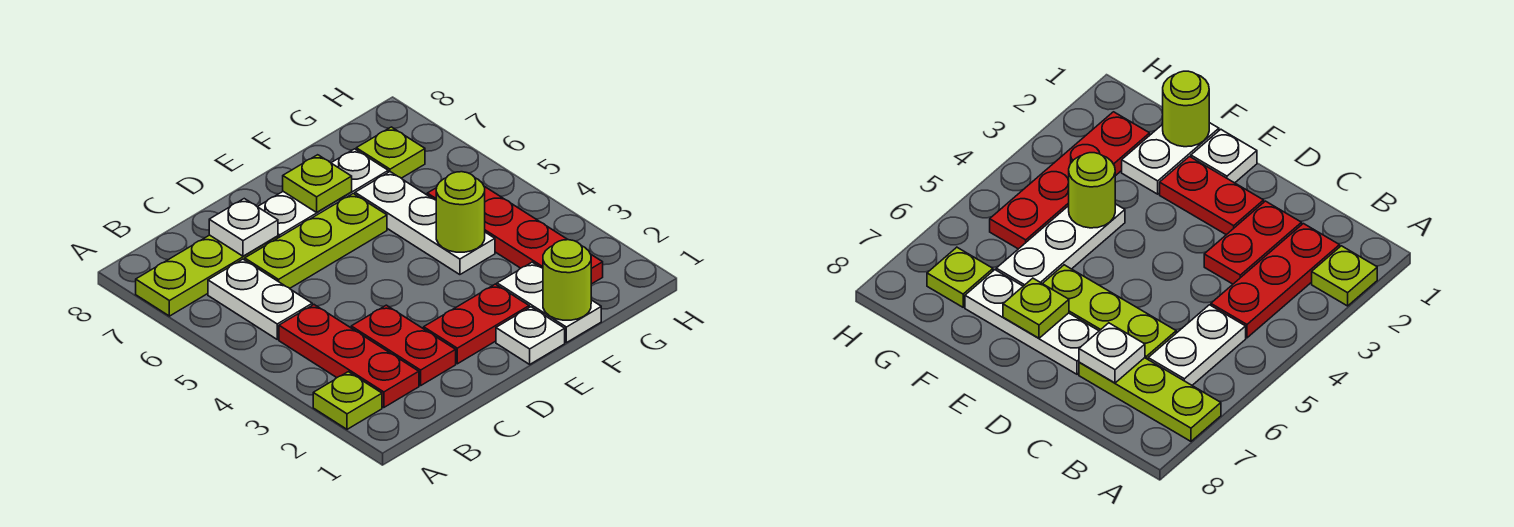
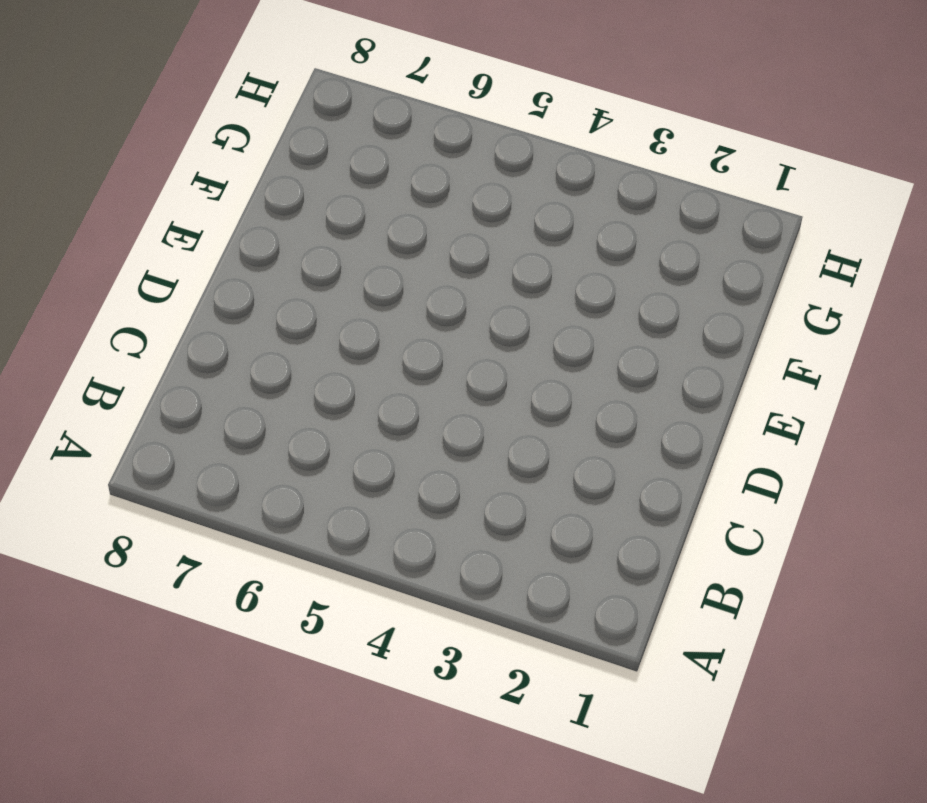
none -> lime 1x1 plate [313,372,382,429]
none -> lime 1x3 plate [136,235,278,316]
none -> red 1x3 plate [279,305,419,408]

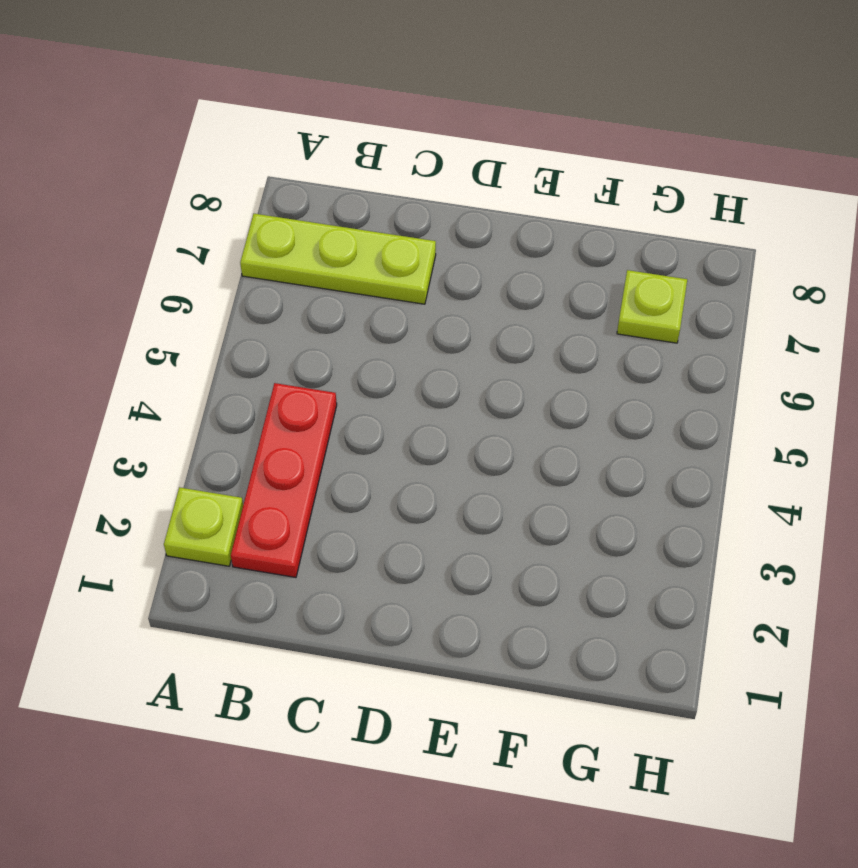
none -> white 1x2 plate [208,259,312,339]
none -> red 1x2 plate [351,305,456,386]
none -> lime 1x3 plate [245,194,387,288]

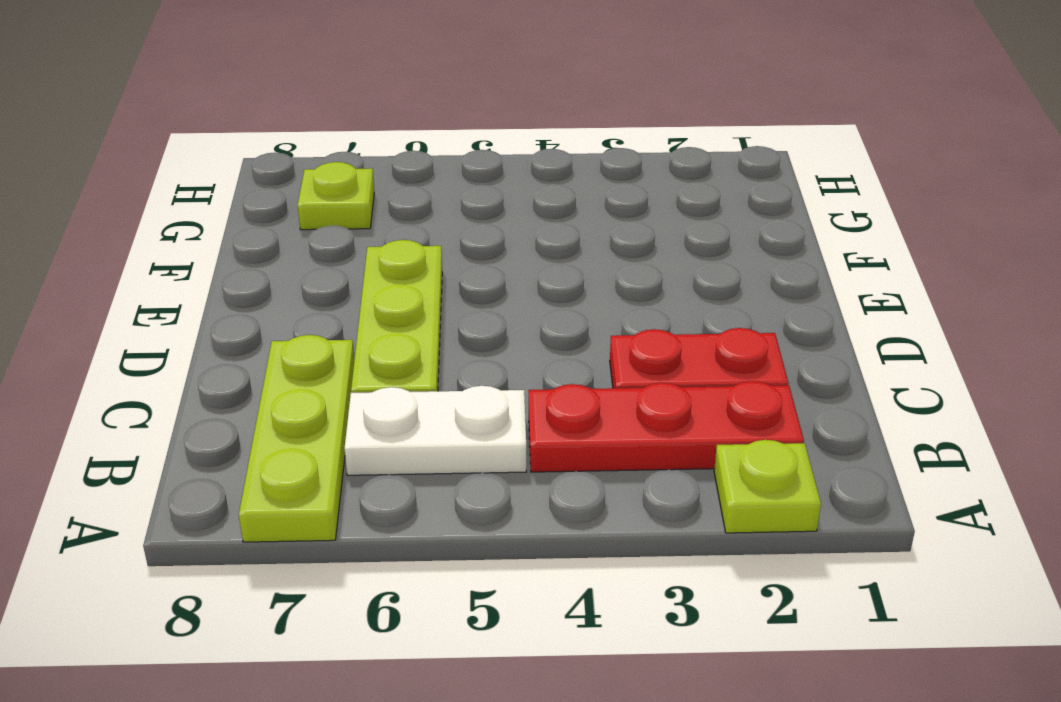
none -> red 1x2 plate [424,284,529,364]
none -> white 1x3 plate [258,149,388,238]
none -> white 1x1 plate [496,307,565,364]

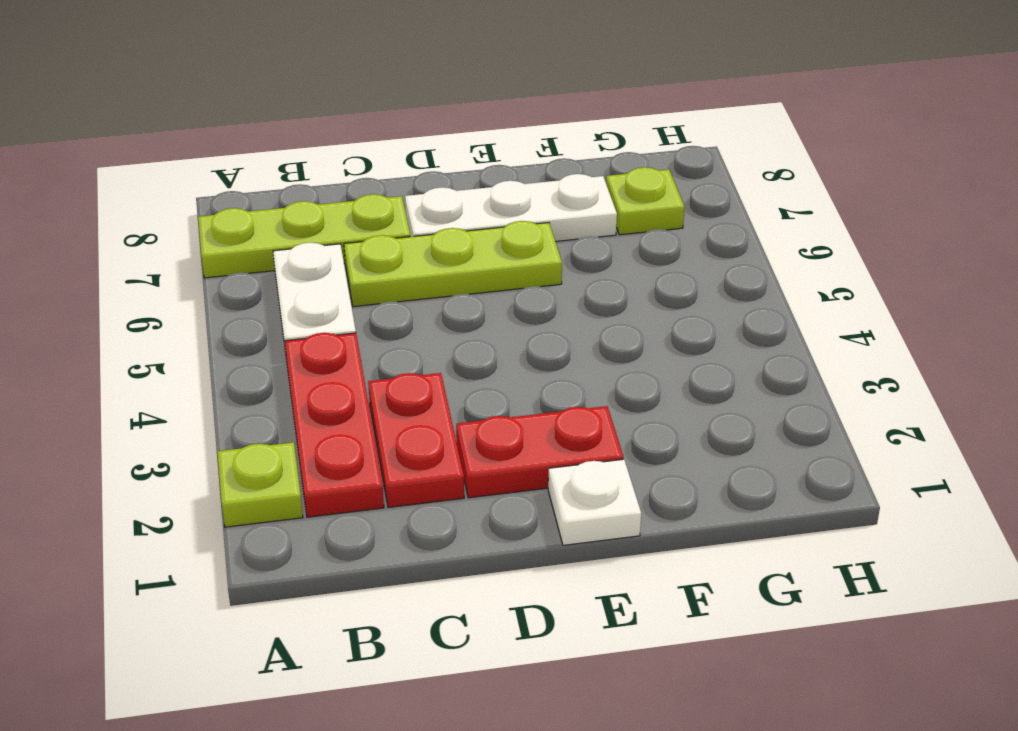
none -> white 1x2 plate [497,262,601,343]
none -> white 1x3 plate [355,172,495,275]
none -> red 1x4 plate [427,186,603,284]

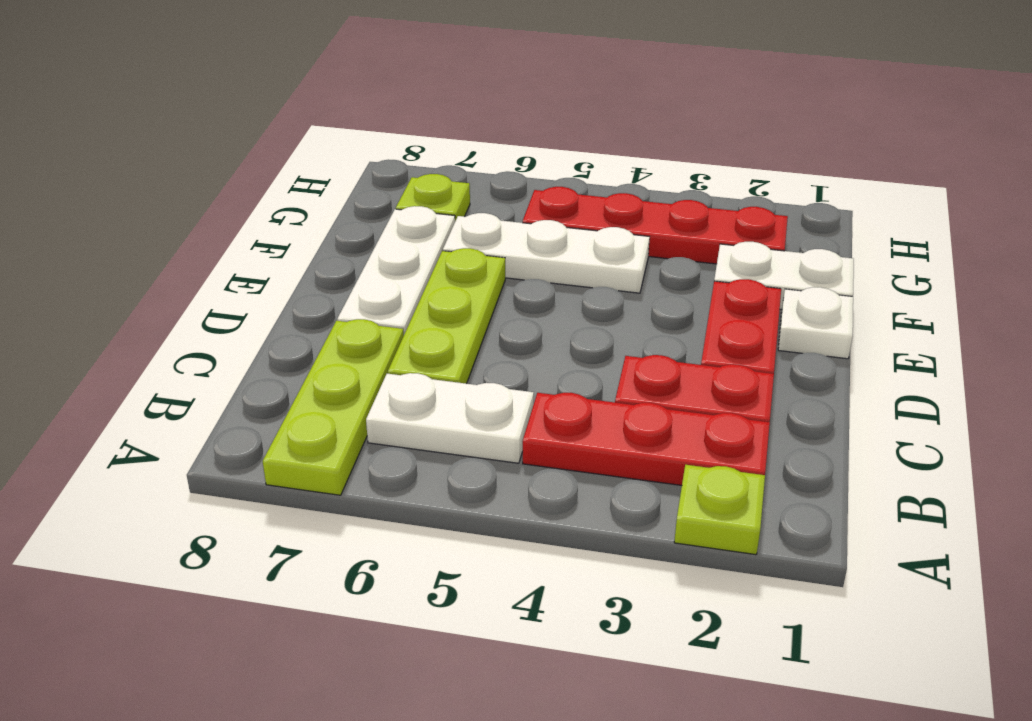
none -> white 1x1 plate [209,199,278,256]
none -> lime 1x1 plate [283,155,352,212]
none -> lime 1x1 round brick [543,240,591,320]

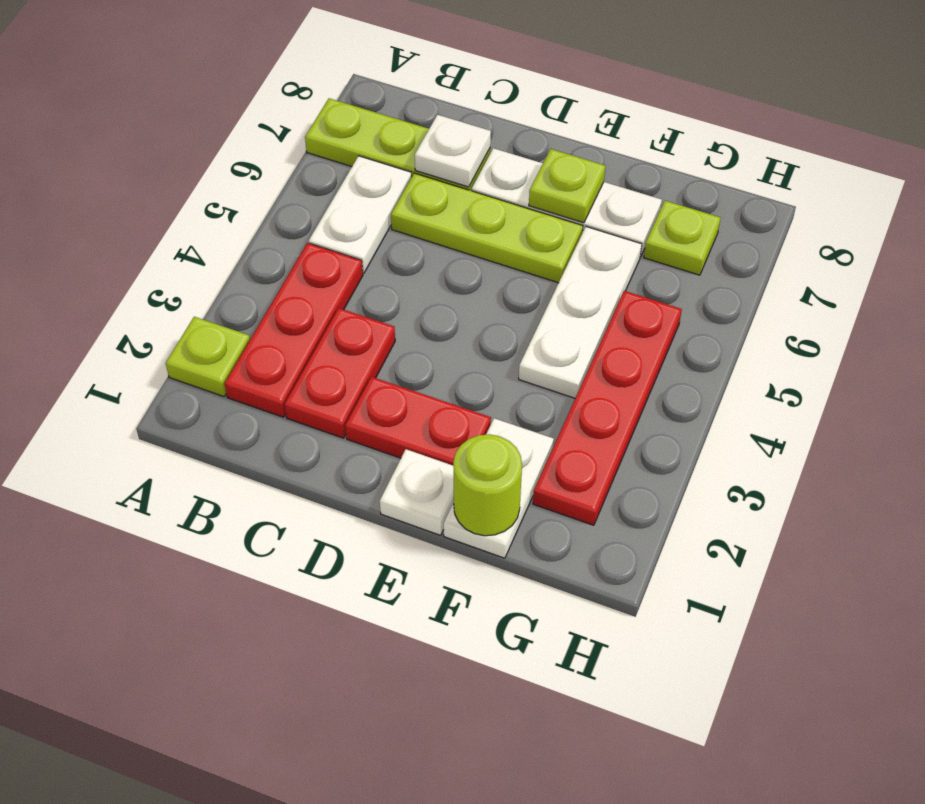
none -> lime 1x1 round brick [436,172,485,252]

